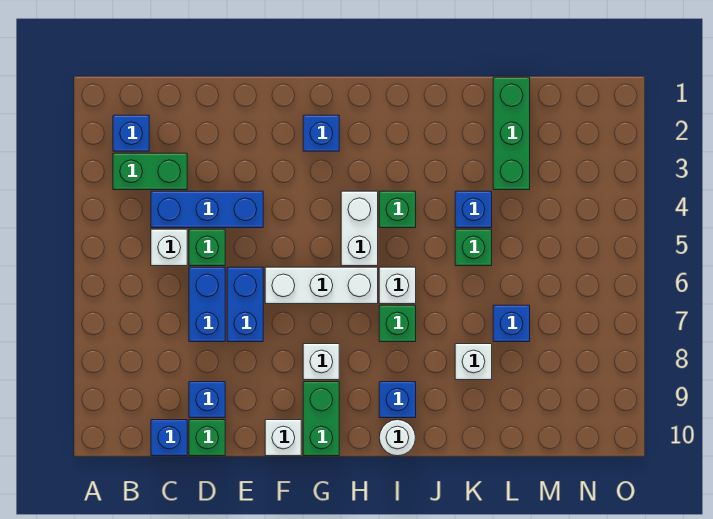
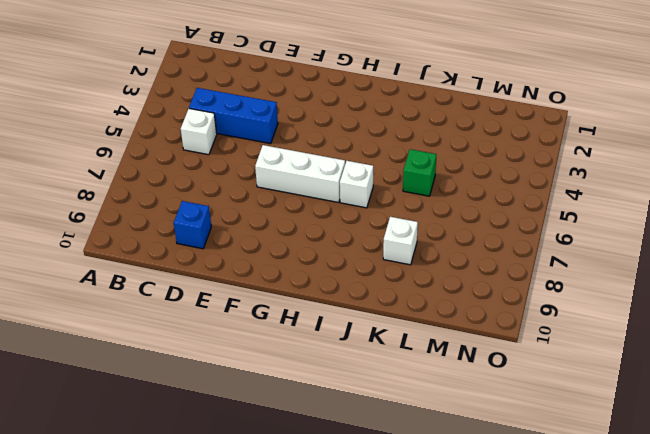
none -> blue 1x1 brick [113,115,149,151]
none -> green 1x2 brick [113,153,187,190]
none -> blue 1x1 brick [151,420,187,456]

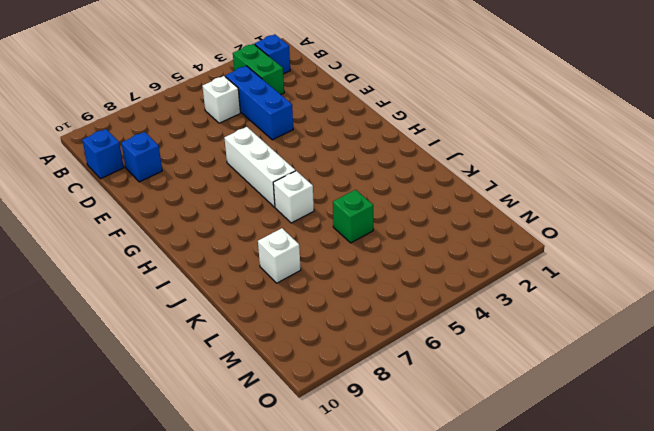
none -> green 1x1 brick [189,229,225,266]
none -> blue 1x2 brick [189,267,225,342]
none -> green 1x1 brick [189,420,225,456]

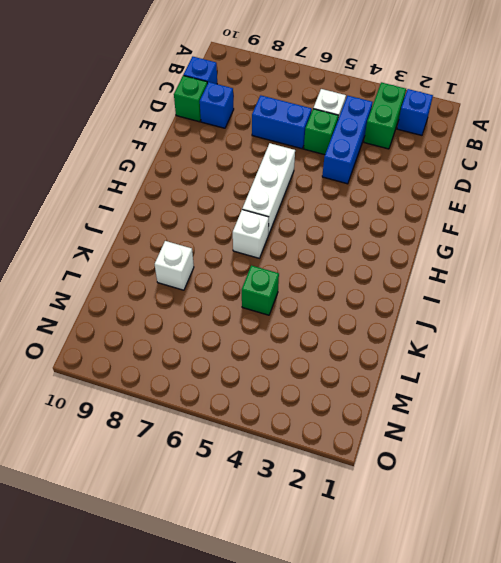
none -> blue 1x2 brick [227,267,263,342]
none -> white 1x1 brick [265,420,301,456]
none -> blue 1x1 brick [303,115,339,151]

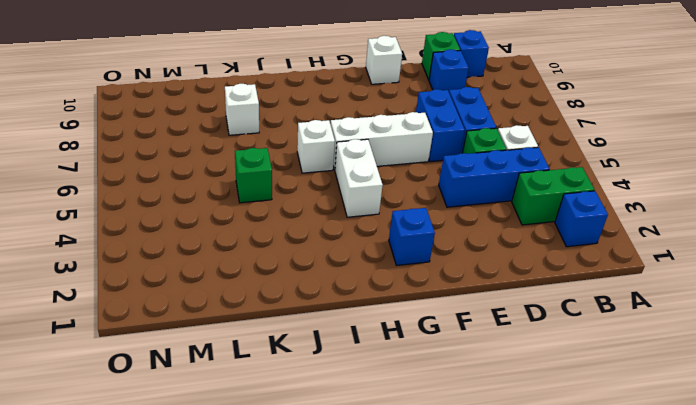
none -> white 1x1 brick [303,344,339,380]
none -> green 1x2 brick [303,382,339,456]
none -> green 1x1 brick [379,191,416,228]

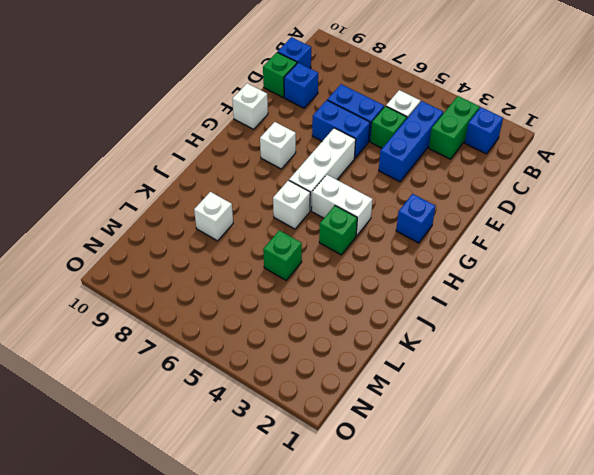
none -> green 1x2 brick [303,382,339,456]
none -> green 1x1 brick [379,305,416,342]
none -> blue 1x1 brick [379,382,416,418]

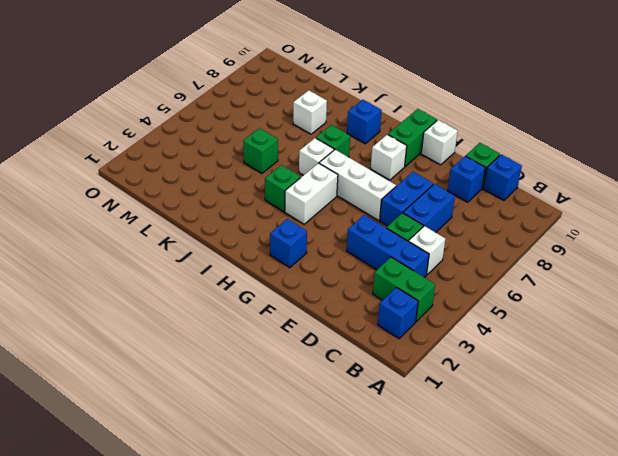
none -> white 1x1 round brick [379,420,416,456]
none -> blue 1x1 brick [455,191,492,228]
none -> green 1x3 brick [493,77,530,190]

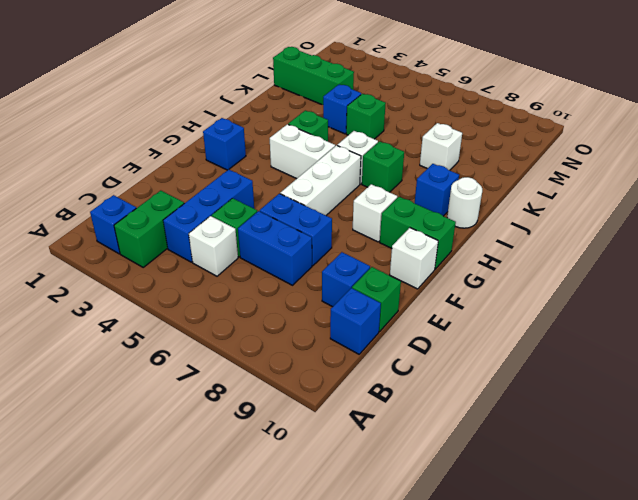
none -> blue 1x1 brick [493,305,530,342]

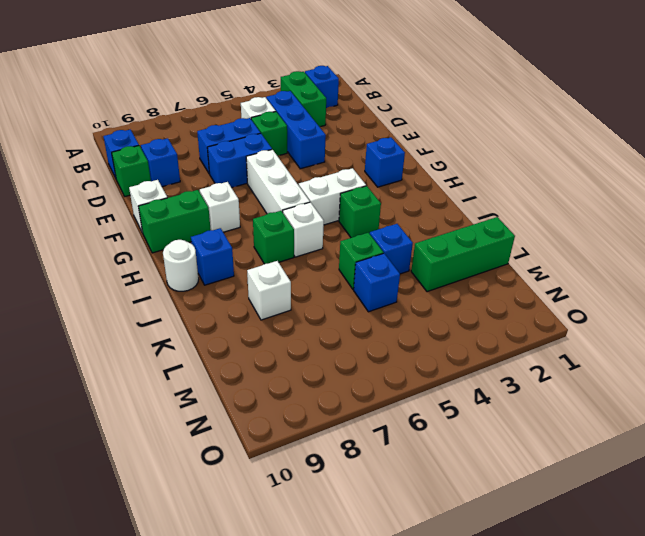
blue 1x1 brick [354,253,400,312] -> blue 1x1 brick moved to [493,305,530,342]

